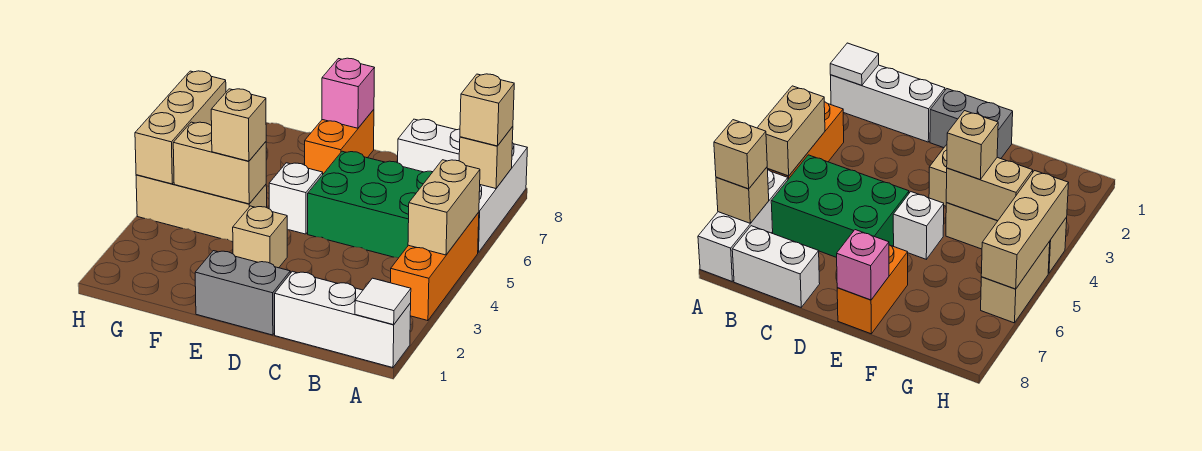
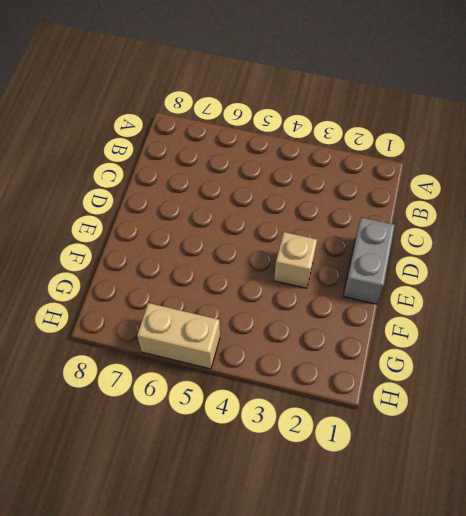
none -> white 1x3 brick [275,271,411,368]
none -> orange 1x3 brick [390,212,479,321]
none -> white 1x3 brick [478,143,527,253]

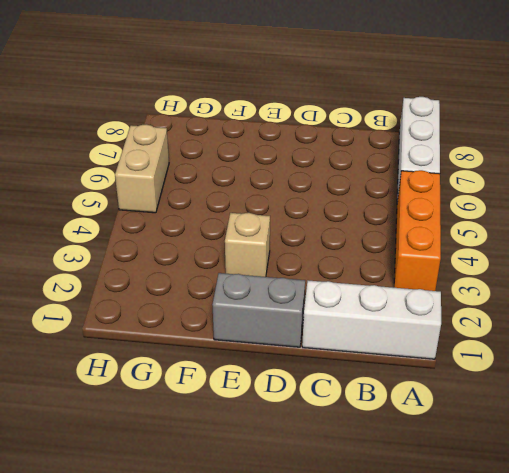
none -> green 2x3 brick [308,151,432,258]
none -> white 1x2 brick [398,119,460,172]
none -> white 1x1 brick [269,163,323,234]

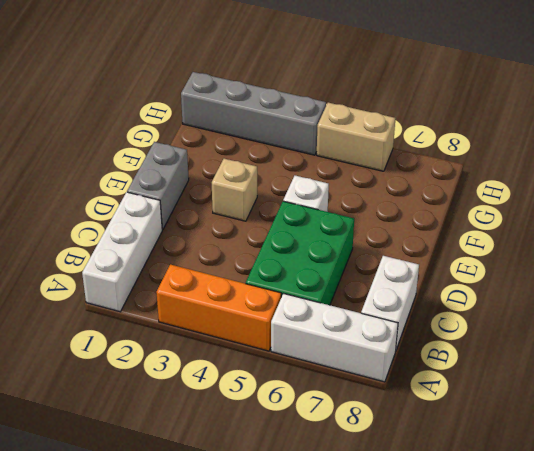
grey 1x4 brick [181,72,326,155] -> tan 1x3 brick [136,175,267,242]
none -> orange 1x2 brick [305,110,374,174]
none -> white 1x1 tile [355,278,411,325]
none -> tan 1x2 brick [408,160,480,255]

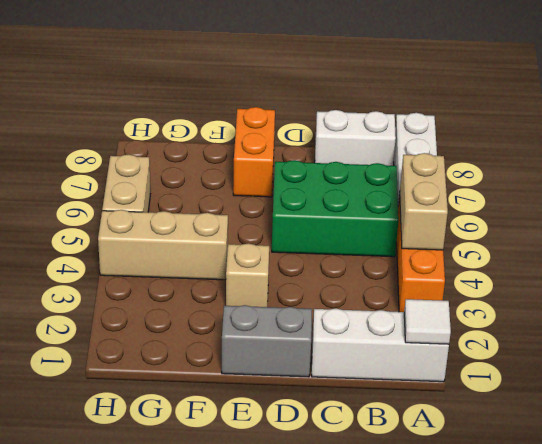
none -> white 1x1 brick [269,163,323,234]
none -> tan 1x1 brick [459,126,513,189]
none -> pink 1x1 brick [322,58,374,128]

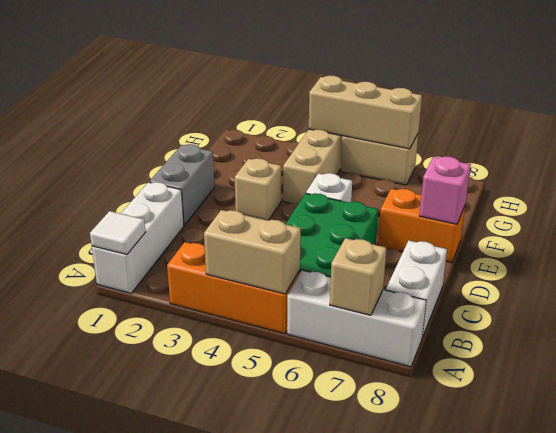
none -> tan 1x2 brick [173,122,266,204]
none -> tan 1x1 brick [460,74,514,146]
none -> tan 1x1 brick [211,89,266,161]

